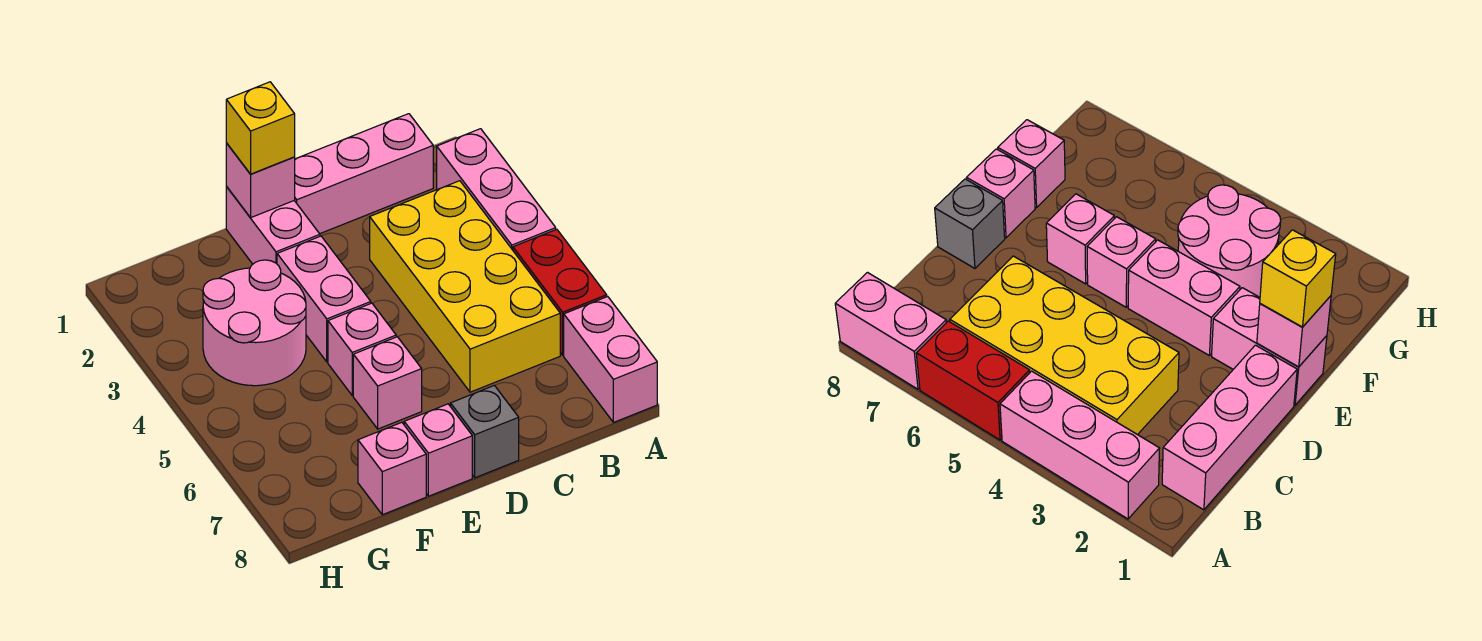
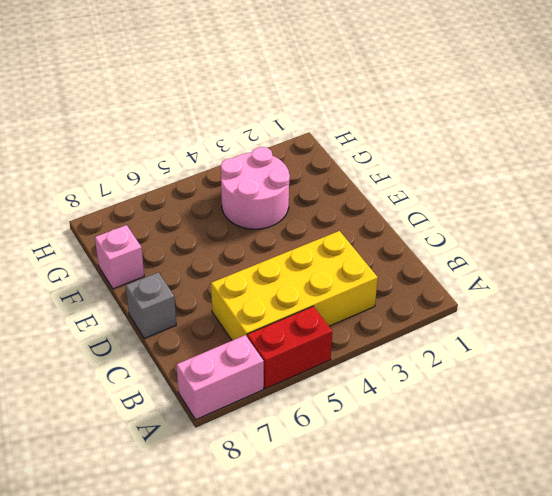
none -> pink 1x3 brick [437,129,556,250]
none -> pink 1x3 brick [294,114,433,234]
none -> pink 1x2 brick [226,187,320,264]

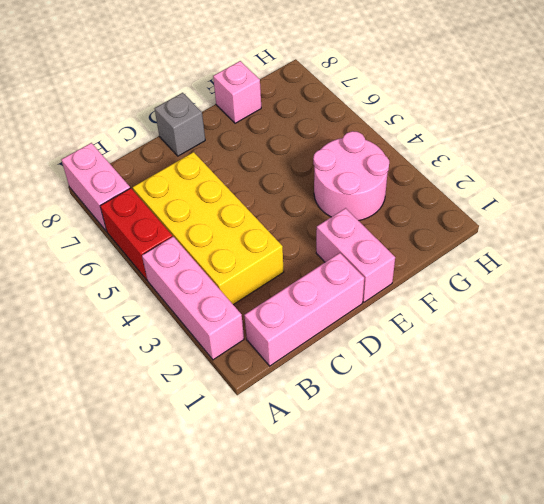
none -> pink 1x2 brick [277,236,371,362]
none -> pink 1x1 brick [328,303,396,395]
none -> pink 1x1 brick [353,337,422,429]

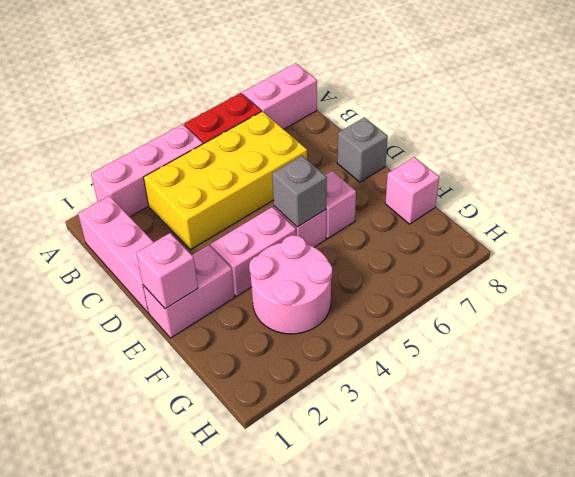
grey 1x1 brick [272,156,327,227] -> none
none -> pink 1x1 brick [404,404,472,496]
none -> yellow 1x1 brick [226,82,295,174]

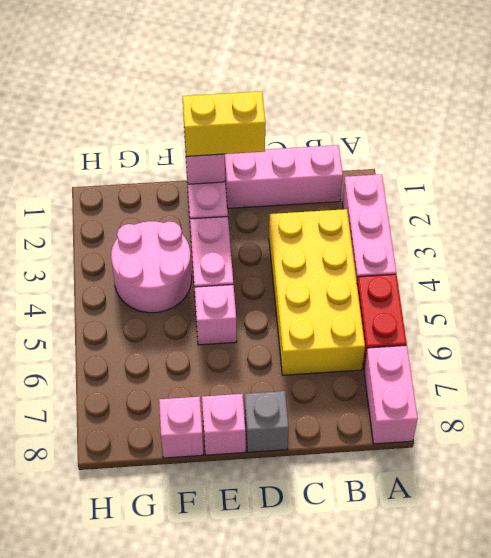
yellow 1x2 brick [182,91,265,156] -> yellow 1x1 brick [226,82,295,174]
none -> pink 1x1 brick [353,337,422,429]

